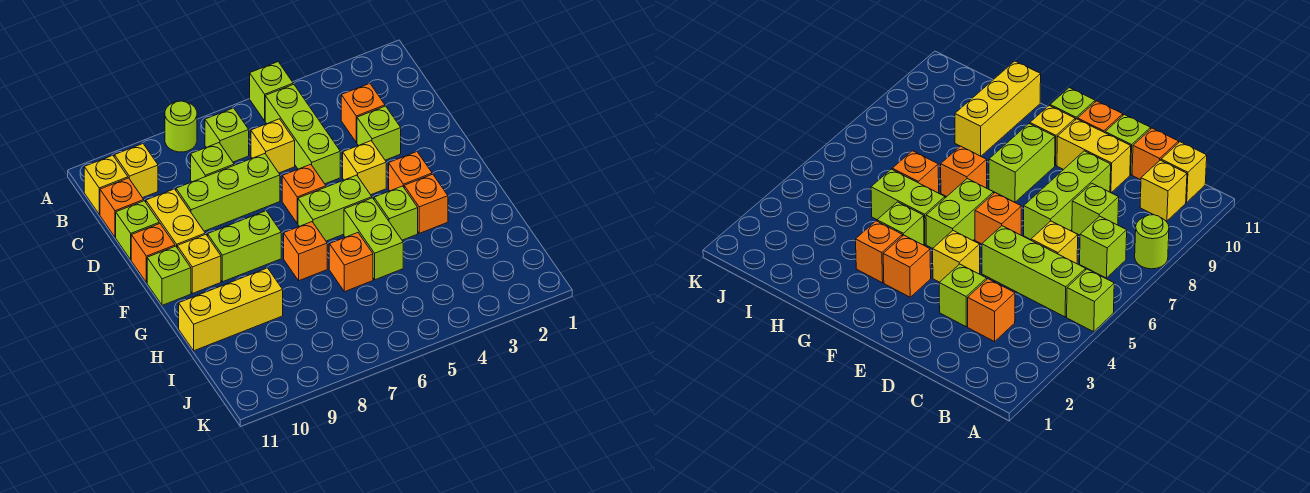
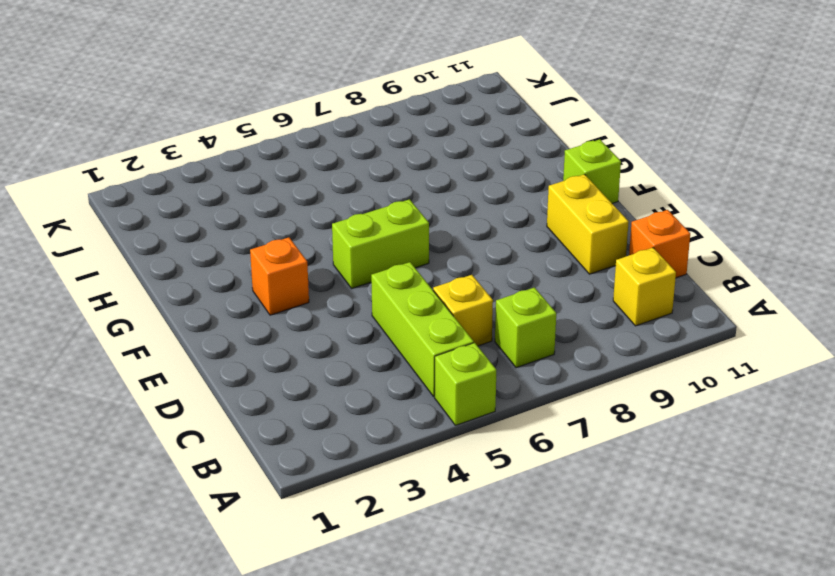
none -> lime 1x1 round brick [165,101,197,152]
none -> yellow 1x1 brick [84,155,128,214]
none -> orange 1x1 brick [341,83,385,143]

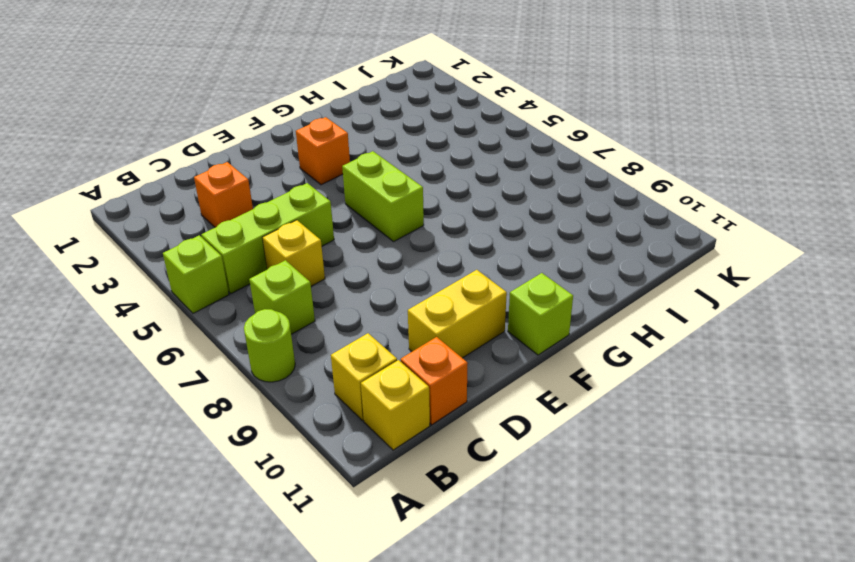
none -> lime 1x1 brick [191,143,234,182]
none -> lime 1x1 brick [357,106,401,160]
none -> lime 1x3 brick [176,154,280,231]

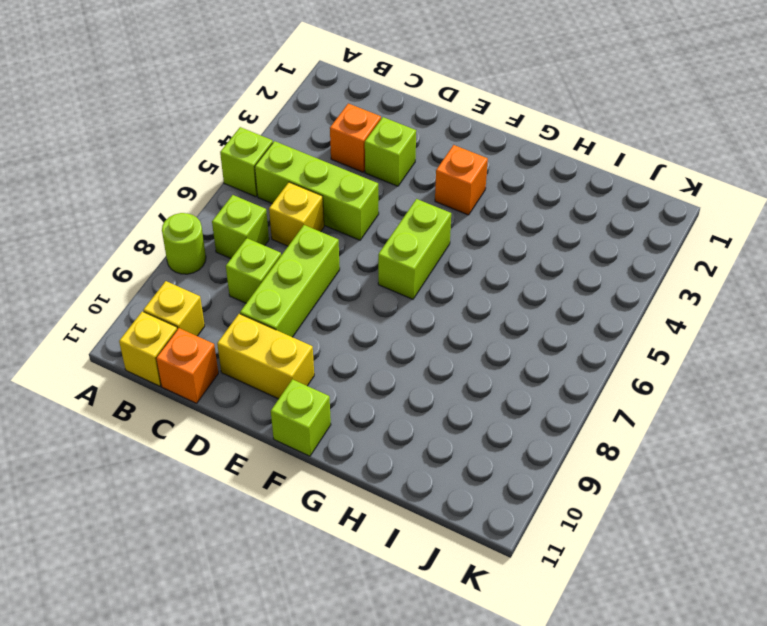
none -> lime 1x1 brick [116,201,159,260]
none -> yellow 1x1 brick [343,141,386,195]
none -> orange 1x1 brick [282,164,326,223]

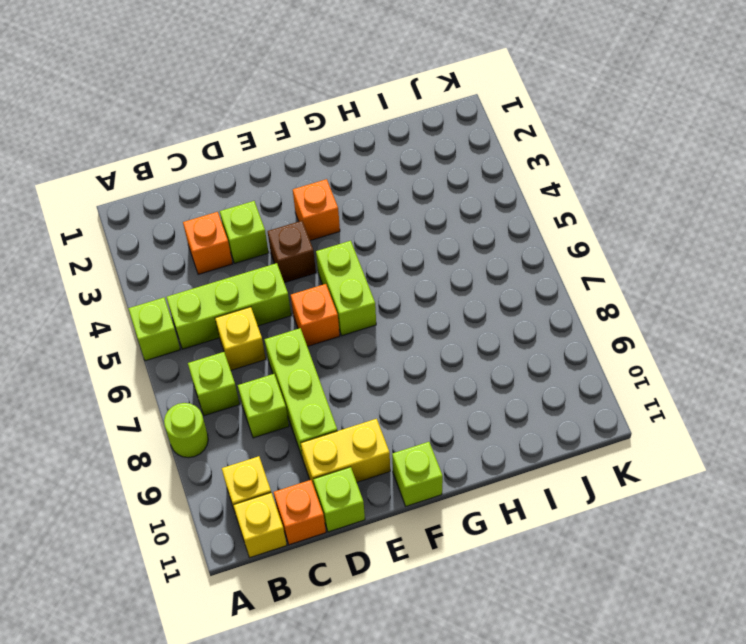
brown 1x1 brick [267,221,316,283] -> yellow 1x1 brick [343,141,386,195]
none -> orange 1x1 brick [131,223,175,283]
none -> lime 1x2 brick [208,211,281,282]
none -> yellow 1x1 brick [177,234,221,294]

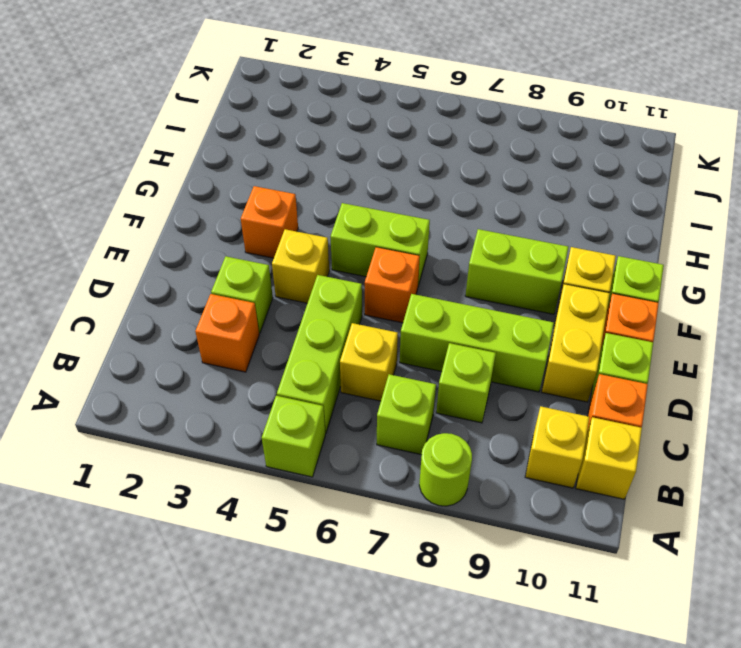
none -> orange 1x1 brick [404,174,448,233]
none -> lime 1x1 brick [374,186,418,240]
none -> lime 1x2 brick [344,198,403,280]

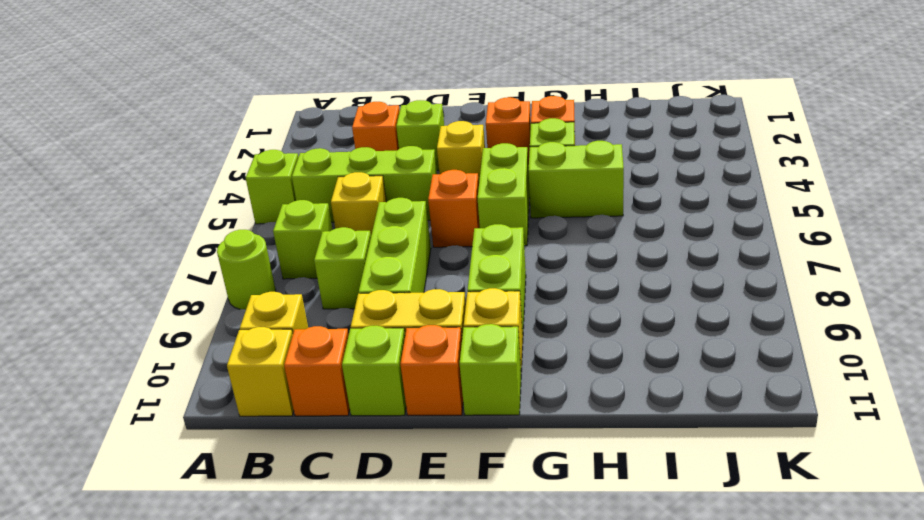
none -> orange 1x1 brick [284,222,327,281]
none -> orange 1x1 brick [329,233,373,292]
none -> yellow 1x3 brick [179,268,283,351]

